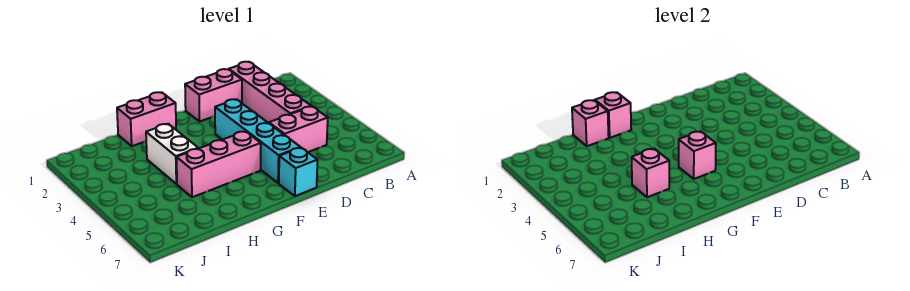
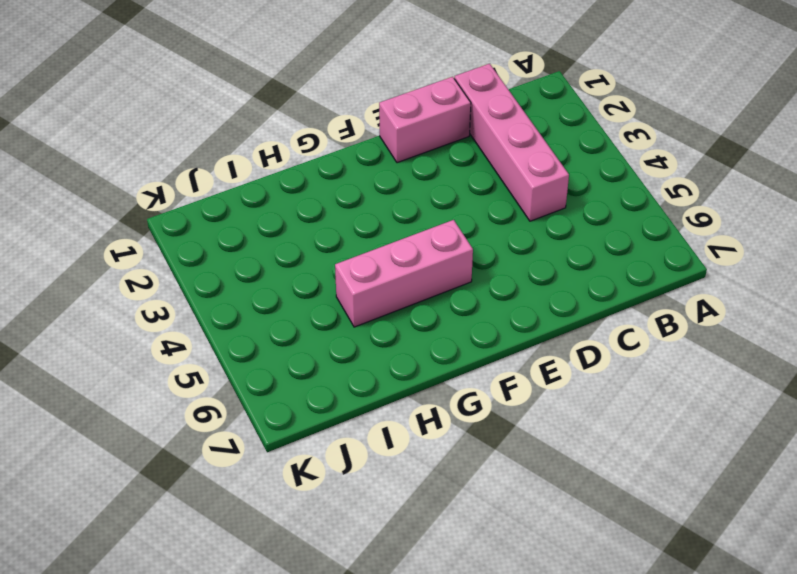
none -> pink 1x2 brick [269,107,328,152]
none -> cyan 1x4 brick [215,99,300,183]
none -> cyan 1x1 brick [279,148,318,196]

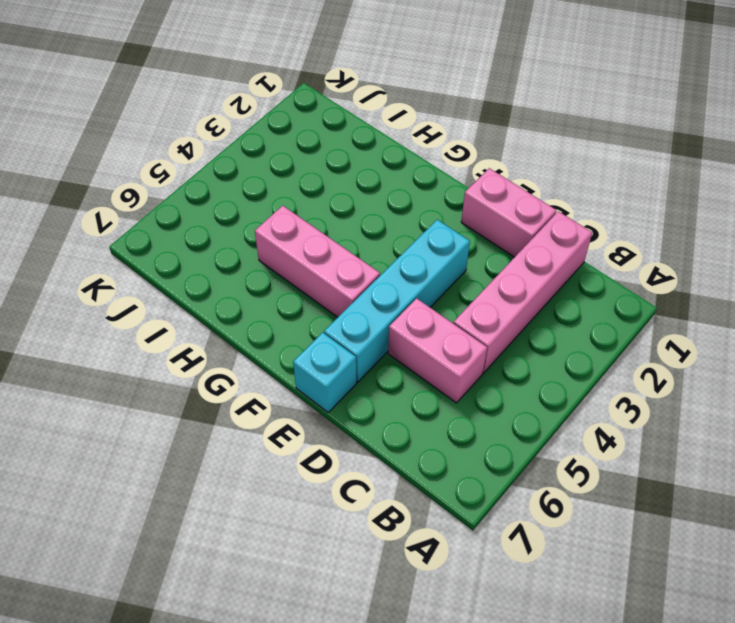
none -> pink 1x2 brick [117,92,176,146]
none -> white 1x2 brick [146,124,198,184]
none -> pink 1x1 brick [679,131,716,179]

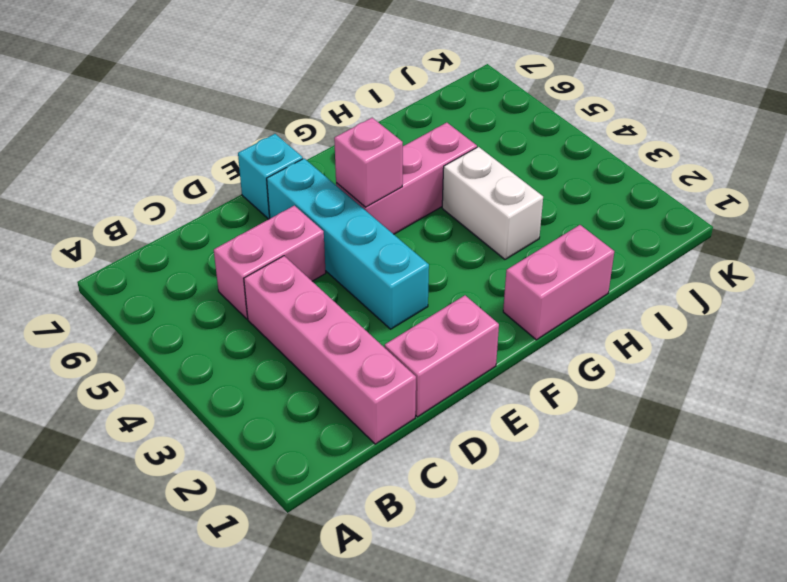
none -> pink 1x1 brick [595,92,631,138]
none -> pink 1x1 brick [572,100,609,146]
none -> pink 1x1 brick [632,149,669,197]

